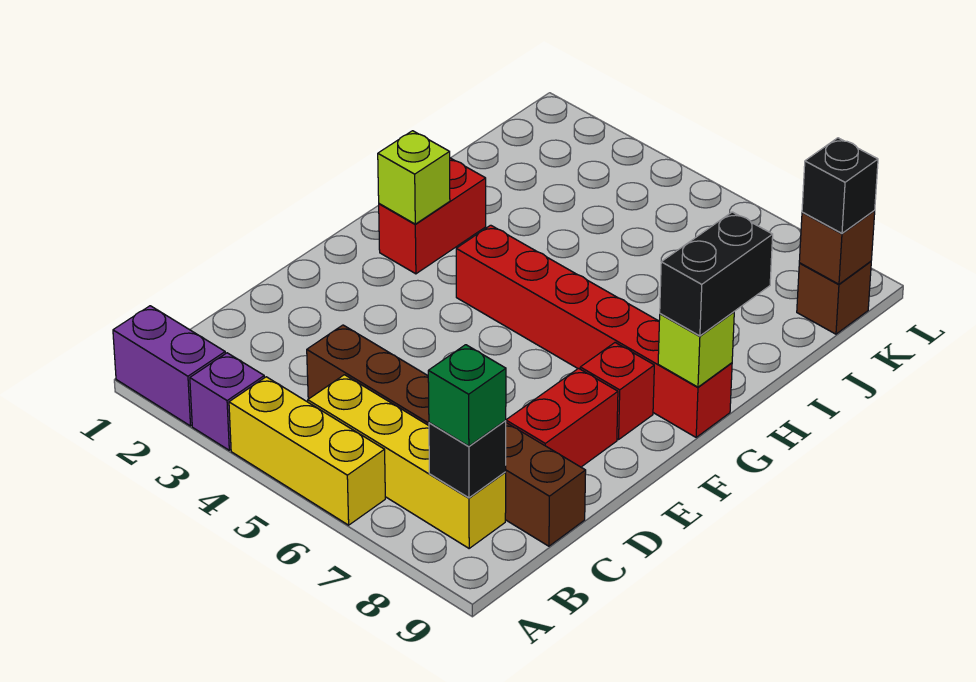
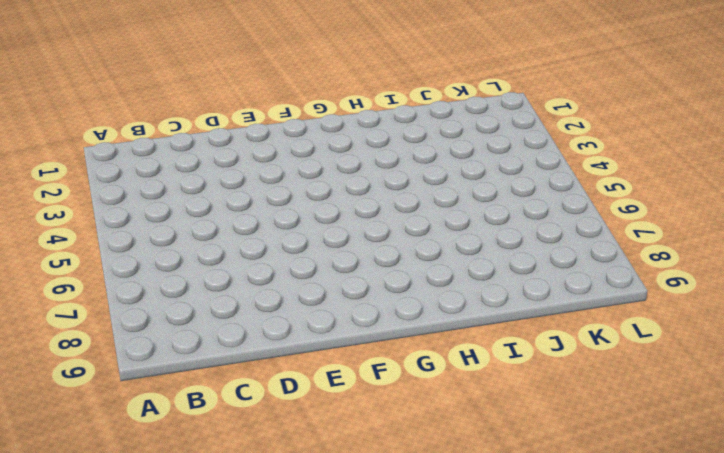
none -> purple 1x2 brick [113,306,225,426]
none -> purple 1x1 brick [190,353,264,450]
none -> yellow 1x3 brick [229,377,385,525]

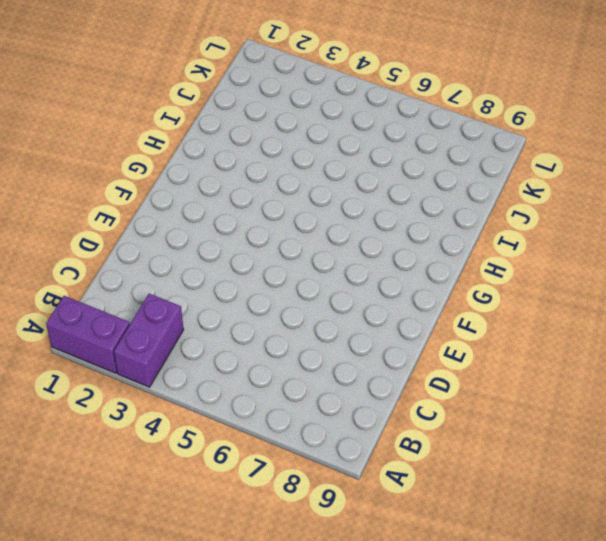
purple 1x2 brick [114,294,184,387] -> purple 1x1 brick [190,353,264,450]
none -> yellow 1x3 brick [229,377,385,525]
none -> yellow 1x4 brick [308,375,506,548]
none -> brown 1x6 brick [307,325,586,546]

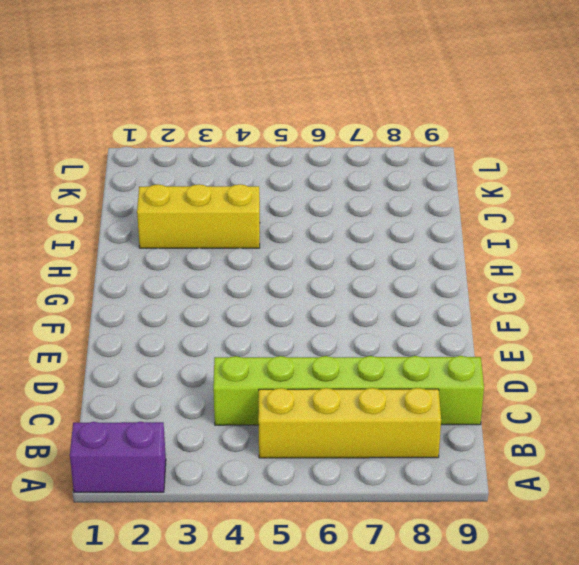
lime 1x6 brick [213,356,484,425] -> brown 1x6 brick [307,325,586,546]
yellow 1x3 brick [137,184,260,248] -> yellow 1x3 brick moved to [229,377,385,525]
none -> purple 1x1 brick [190,353,264,450]
none -> red 1x2 brick [506,368,618,467]
none -> red 1x1 brick [580,343,654,440]

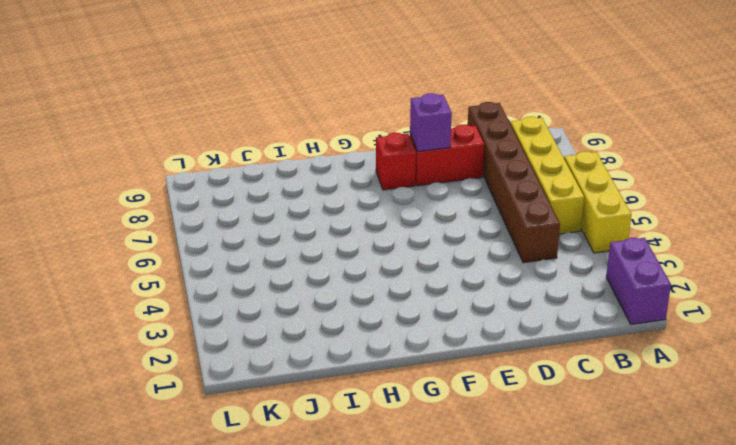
purple 1x1 brick [410,93,452,151] -> purple 1x1 brick moved to [190,353,264,450]
none -> red 1x2 brick [379,158,486,274]
none -> red 1x6 brick [456,225,732,437]
none -> brown 1x1 brick [797,261,871,334]

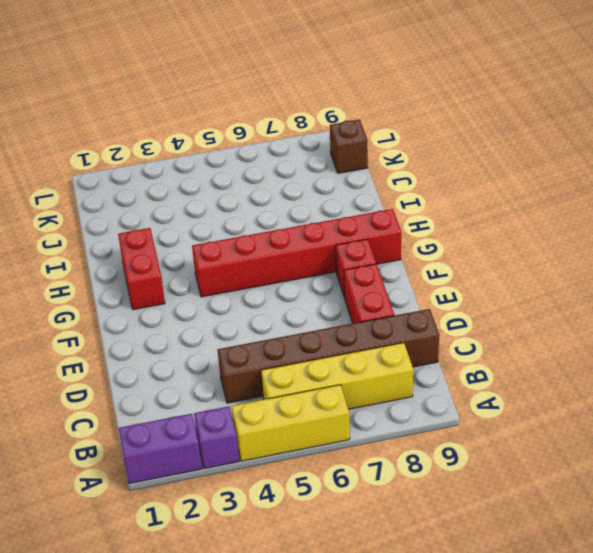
none -> black 1x1 brick [429,421,506,498]
none -> lime 1x1 brick [378,131,450,224]
none -> lime 1x1 brick [658,312,734,387]

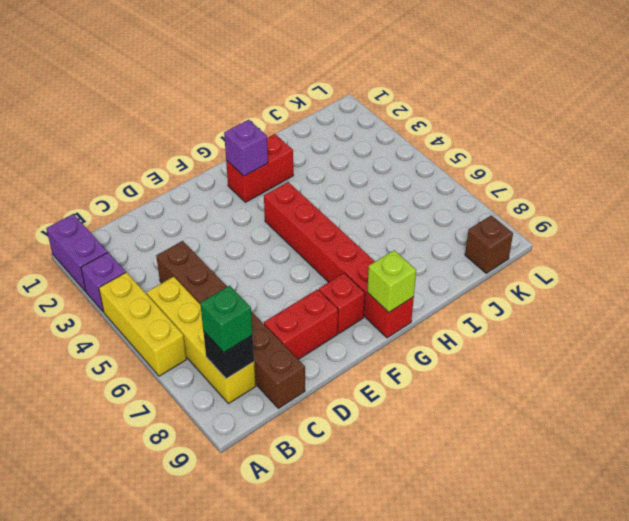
purple 1x1 brick [224,120,268,176] -> lime 1x1 brick [378,131,450,224]
none -> brown 1x1 brick [799,211,875,284]
none -> black 1x2 brick [660,212,773,336]
none -> black 1x1 brick [802,138,878,233]

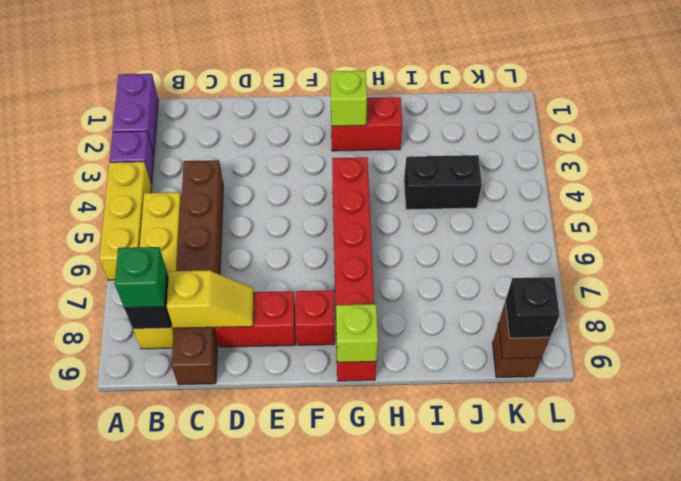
yellow 1x2 slope [167,270,254,328] -> none
black 1x2 brick [404,155,482,210] -> black 1x2 brick moved to [660,212,773,336]

